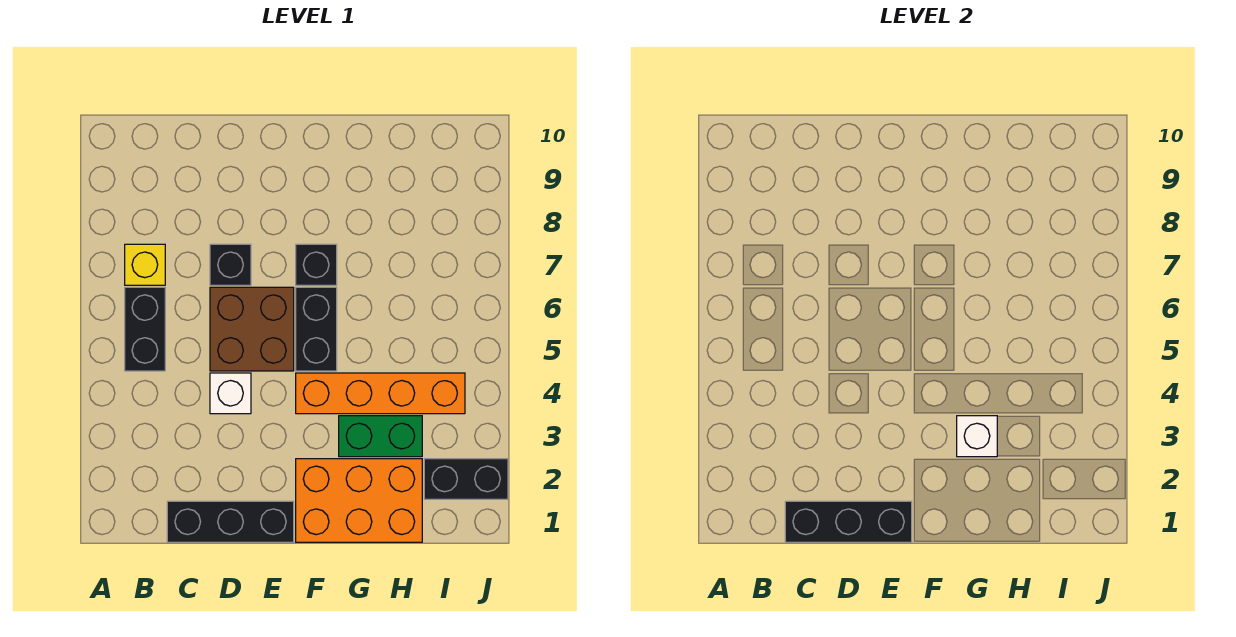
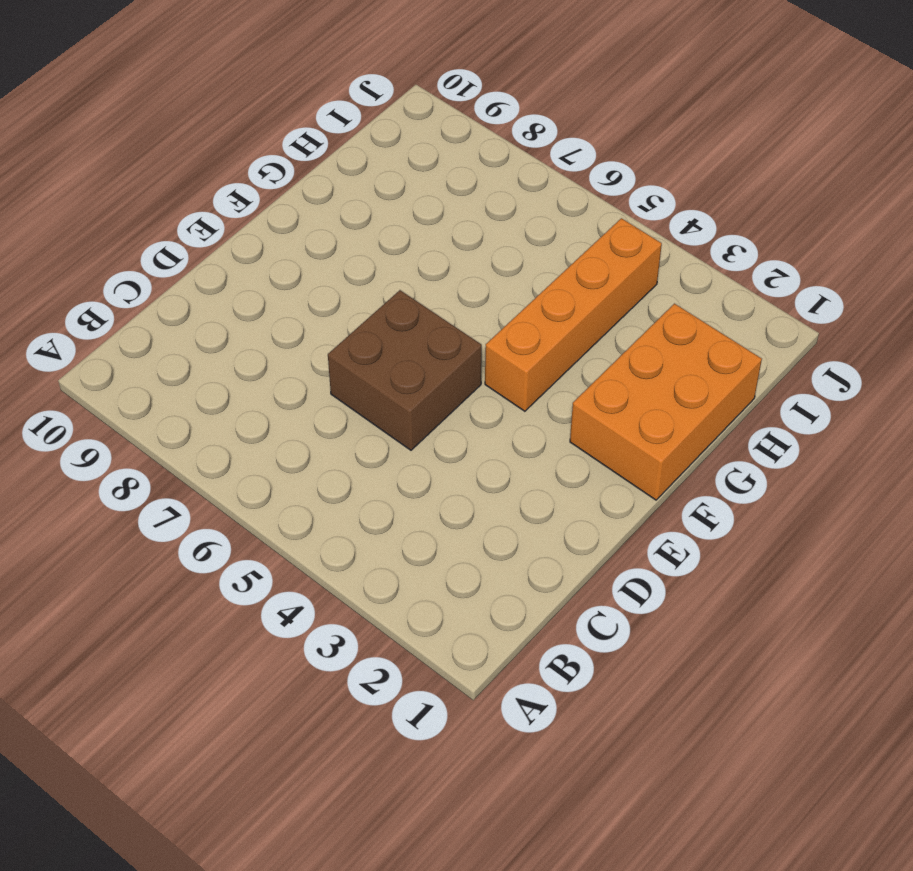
none -> black 1x2 brick [125,287,165,371]
none -> yellow 1x1 brick [125,244,165,285]
none -> black 1x3 brick [167,501,294,542]

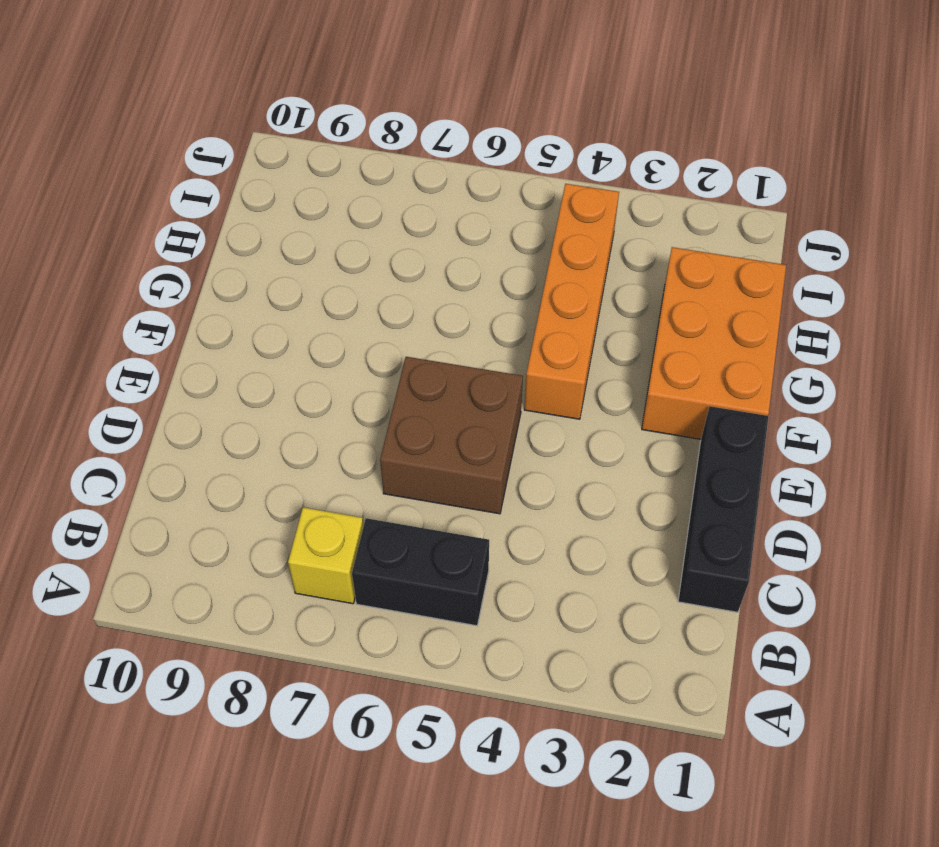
none -> white 1x1 brick [210,373,251,414]
none -> black 1x1 brick [210,244,251,285]
none -> black 1x2 brick [296,287,337,371]

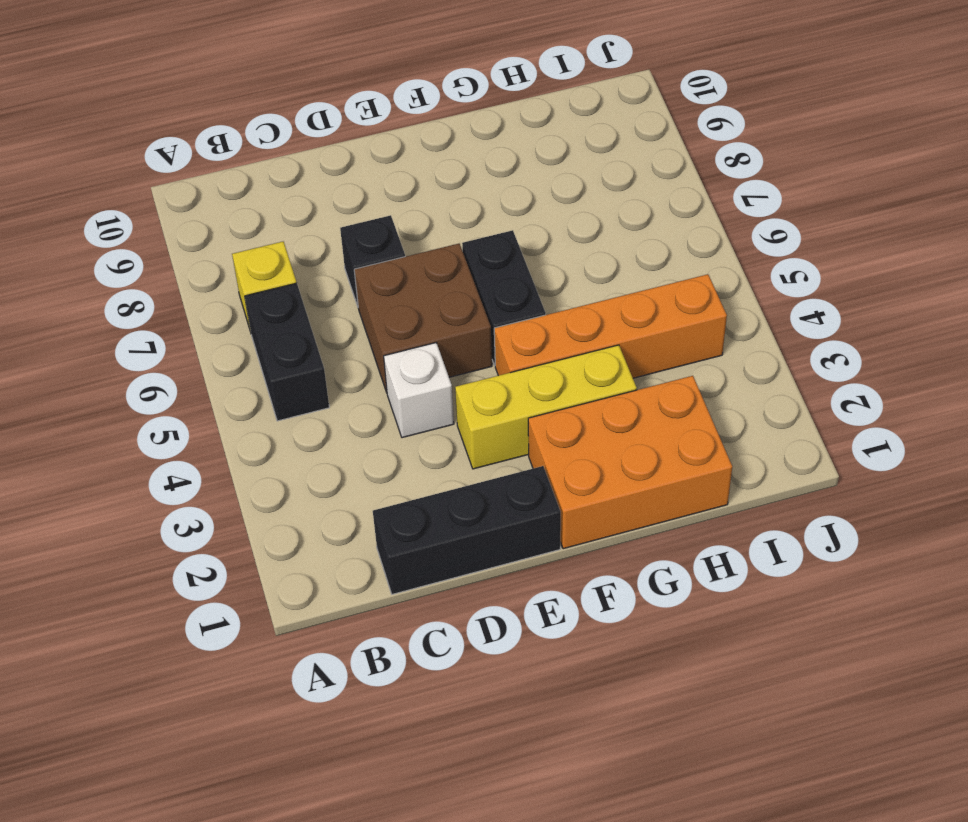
yellow 1x3 brick [455,345,637,469] -> green 1x2 brick [339,416,422,457]
none -> black 1x1 brick [296,244,337,285]
none -> black 1x2 brick [424,459,508,499]
none -> black 1x3 brick [785,501,912,542]

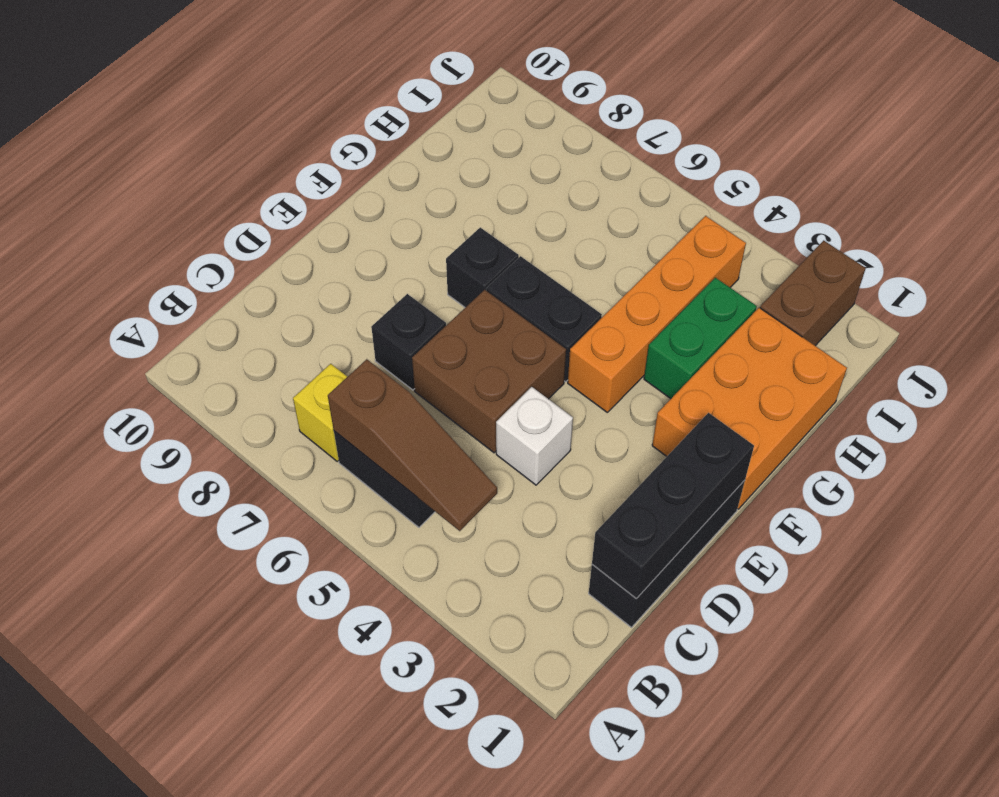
brown 1x3 slope [328,359,497,531] -> none
brown 1x2 brick [760,241,866,346] -> black 1x2 brick [424,459,508,499]
none -> white 1x1 brick [957,416,997,457]

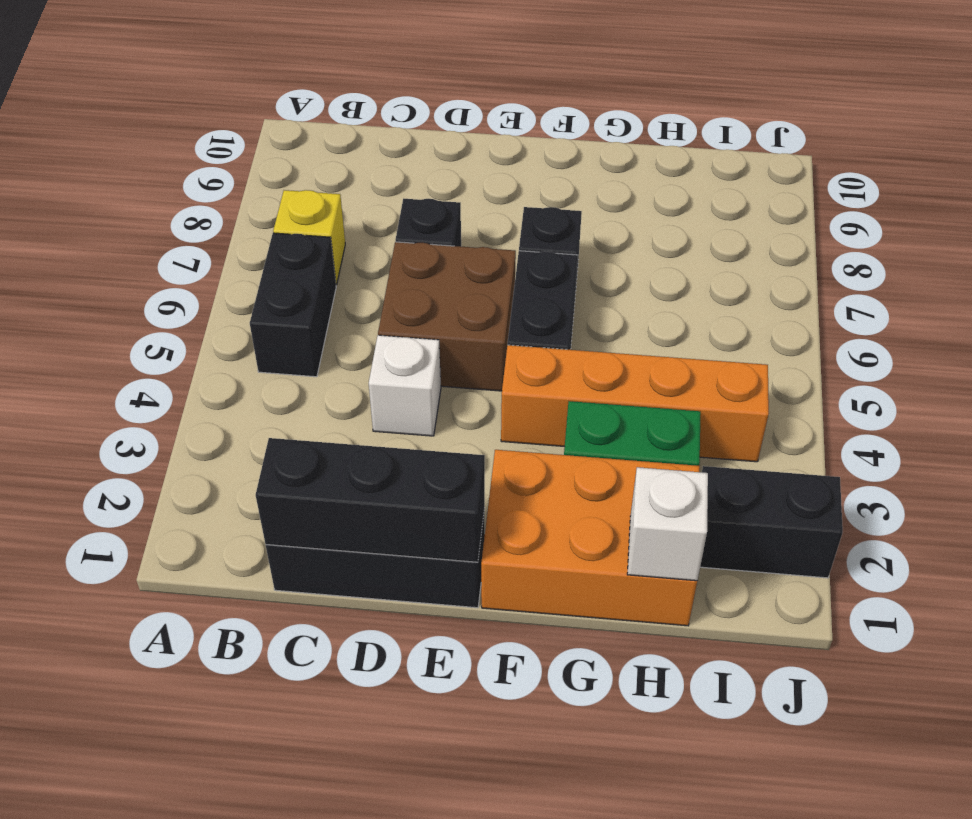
white 1x1 brick [627,467,708,581] -> white 1x1 brick moved to [957,416,997,457]

